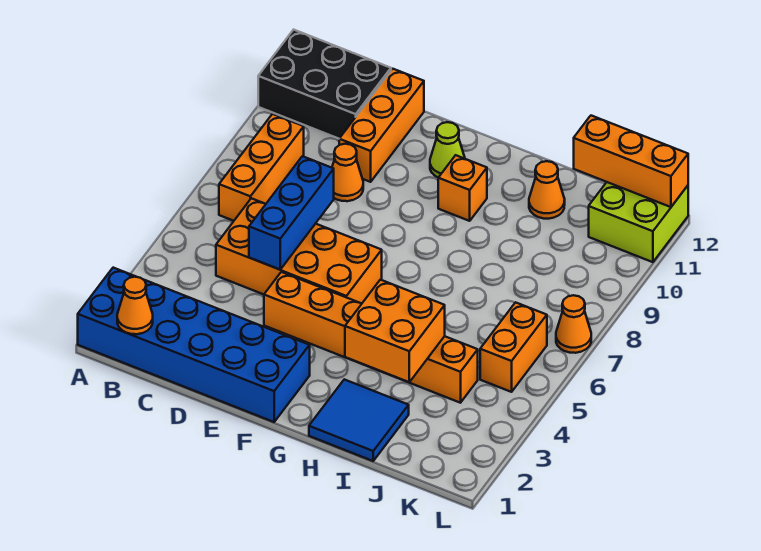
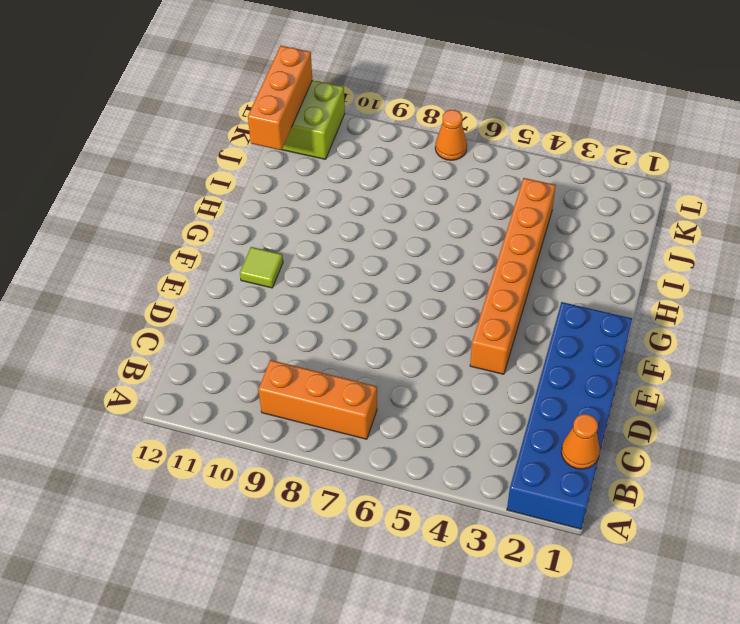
lime 1x1 tile [240,247,283,288] -> lime 1x1 cone [430,122,465,178]
none -> black 2x3 brick [258,30,391,139]
none -> orange 2x4 brick [216,198,382,304]
none -> orange 1x1 cone [332,144,363,201]

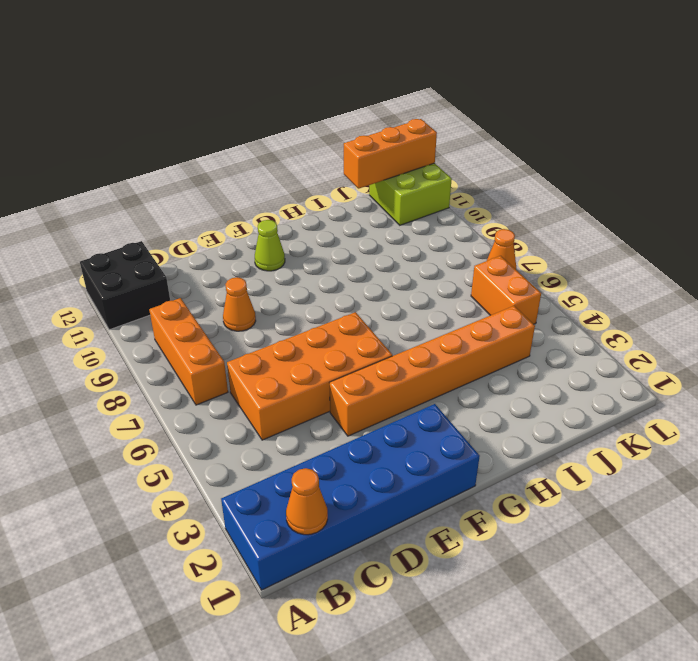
black 2x2 brick [80,241,170,330] -> black 2x3 brick [258,30,391,139]
none -> orange 1x3 brick [339,69,424,182]
none -> orange 1x1 brick [438,155,487,221]
none -> blue 2x2 tile [309,379,409,461]

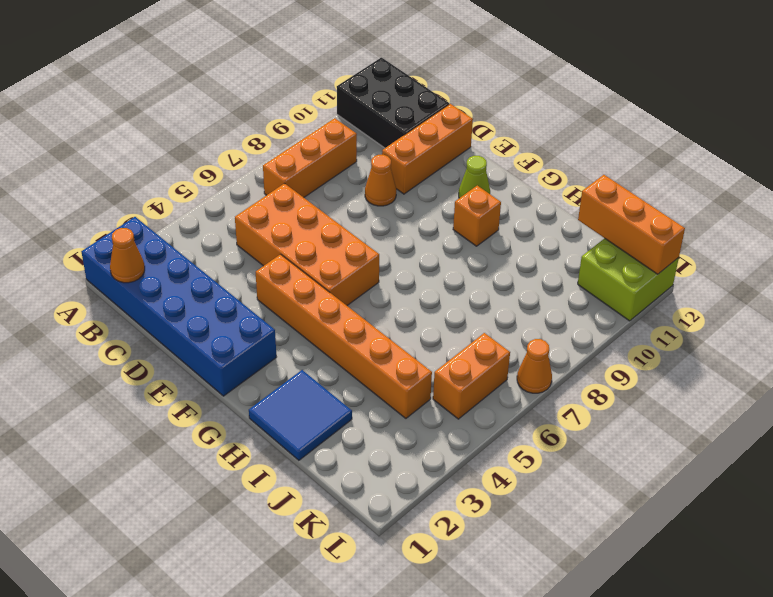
none -> orange 1x1 cone [529,161,565,219]
none -> blue 1x3 brick [249,156,334,270]
none -> orange 2x2 brick [345,280,445,382]

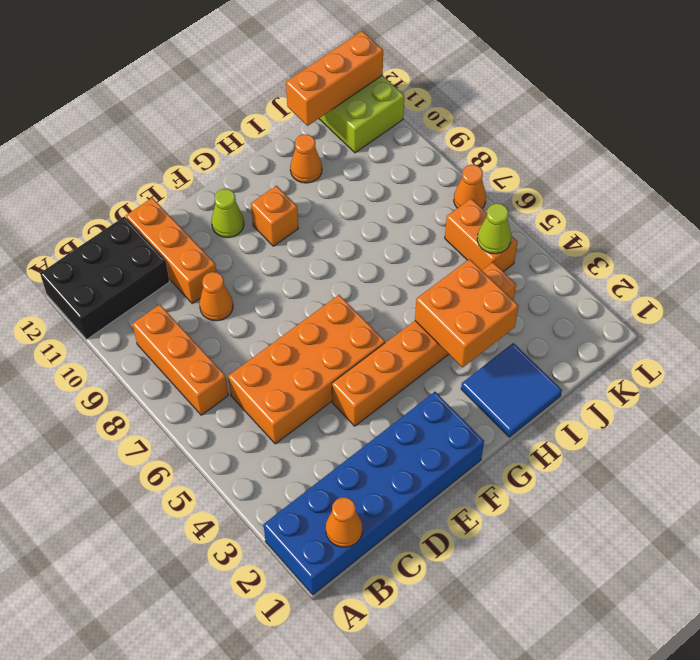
lime 1x1 cone [477,203,511,254] -> none
none -> blue 1x3 brick [249,156,334,270]

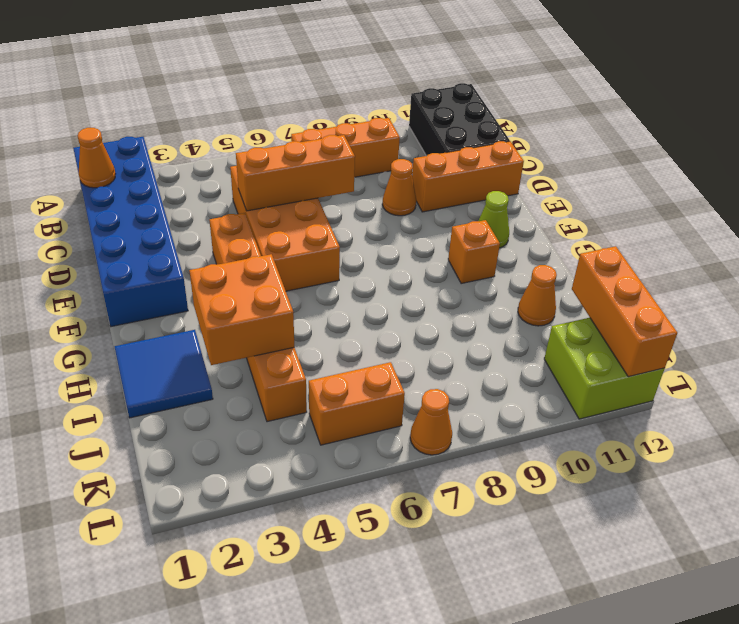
orange 1x3 brick [236,135,355,211] -> blue 1x3 brick [249,156,334,270]

